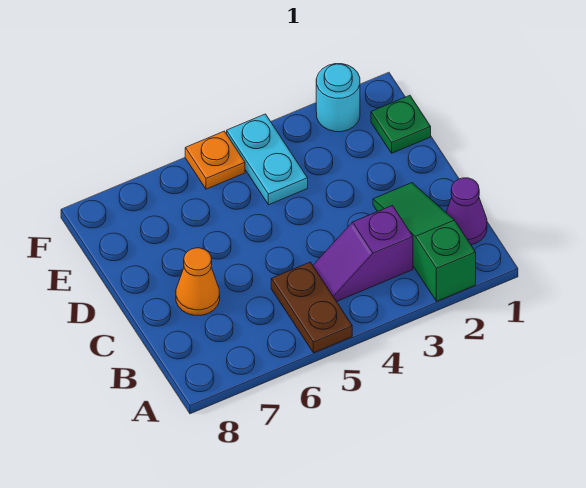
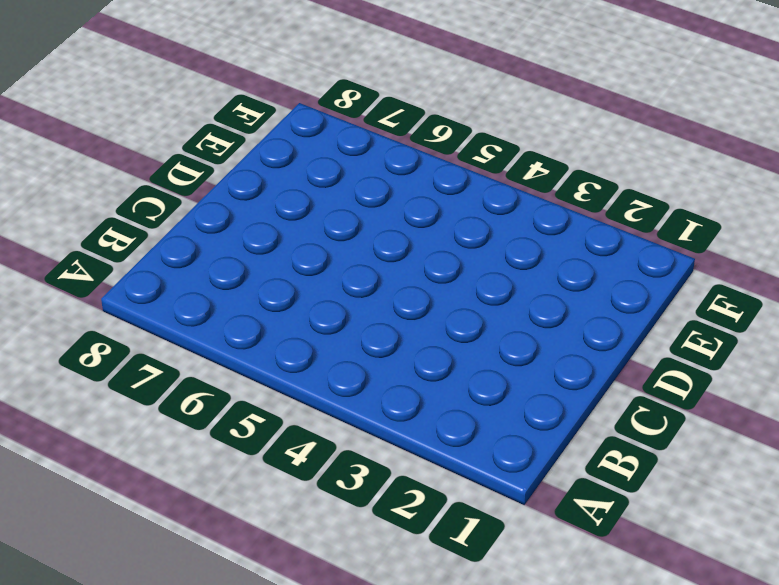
none -> green 1x3 slope [373,183,476,301]
none -> brown 1x2 plate [271,262,352,353]

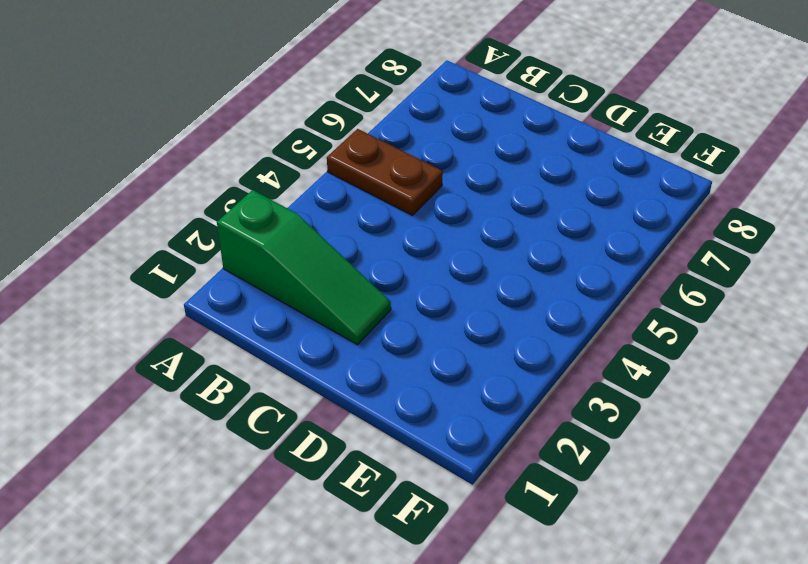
none -> purple 1x1 cone [446,178,487,245]
none -> purple 1x2 slope [313,205,413,301]

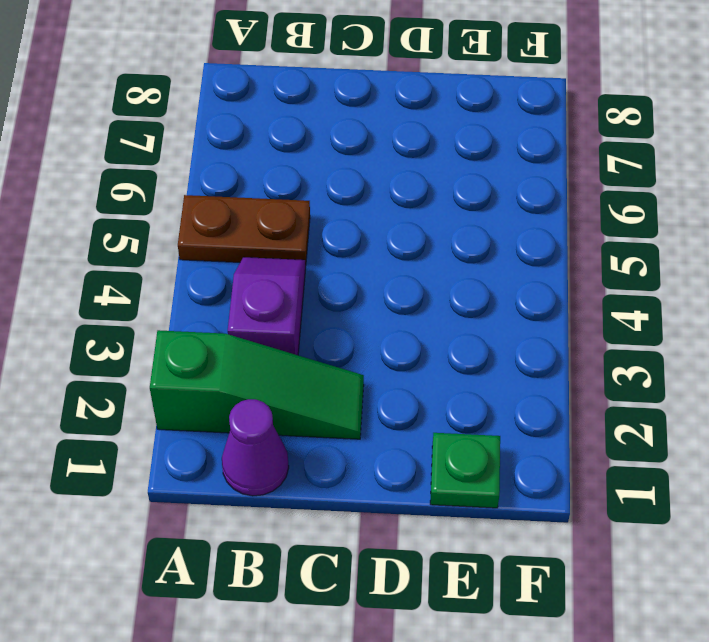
none -> orange 1x1 cone [176,248,220,315]
none -> cyan 1x2 plate [227,114,308,205]

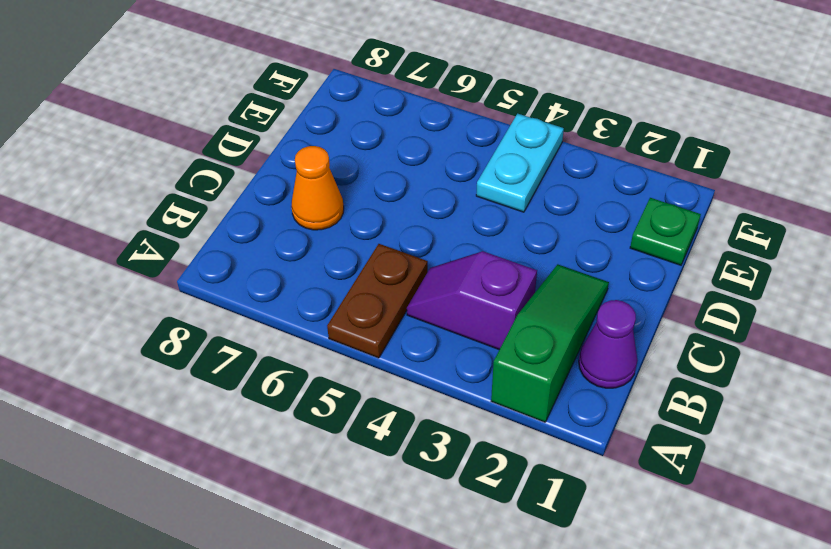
none -> cyan 1x1 round brick [316,64,360,132]
none -> orange 1x1 plate [185,131,245,189]

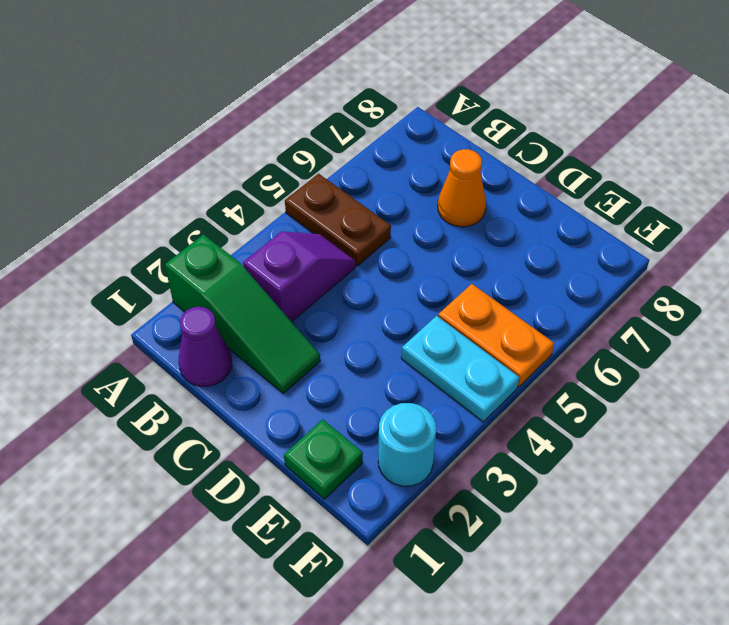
orange 1x2 plate [438,284,554,387] -> orange 1x1 plate [185,131,245,189]

